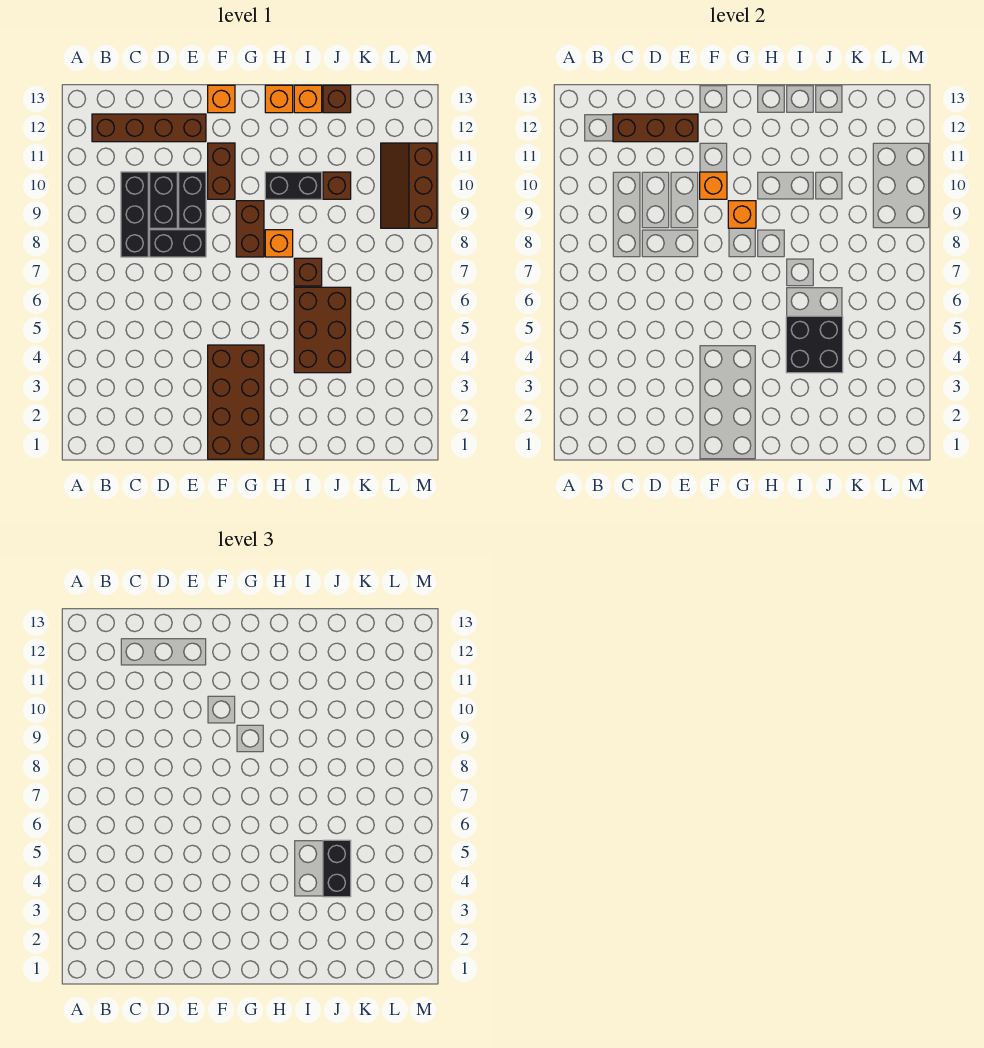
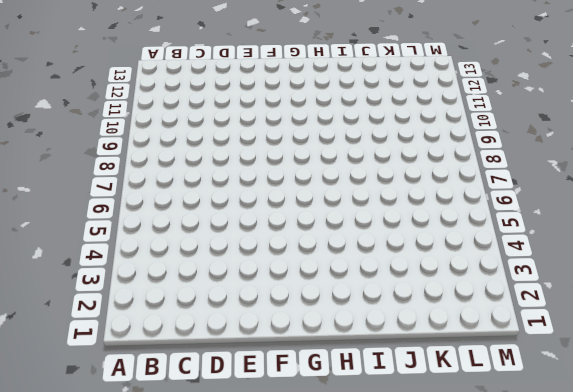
none -> brown 1x4 brick [92,114,206,142]
none -> black 1x3 brick [121,172,148,257]
none -> black 1x2 brick [150,230,206,257]

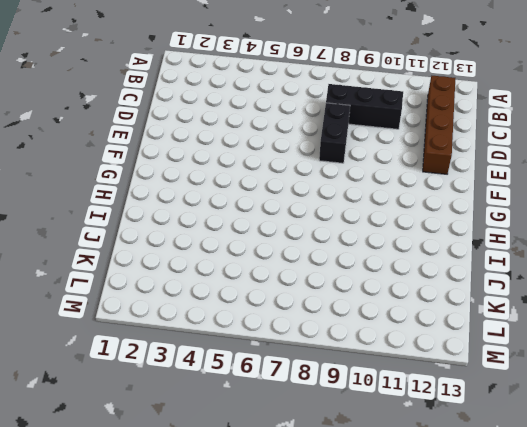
none -> black 1x2 brick [150,172,177,228]
none -> black 1x2 brick [179,172,206,228]
none -> brown 2x4 brick [208,345,264,459]

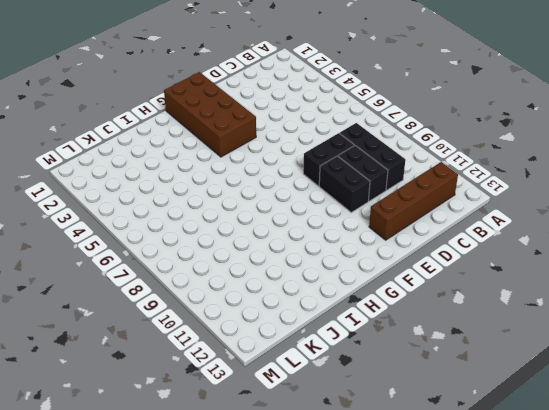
none -> brown 1x2 brick [208,143,235,199]
none -> orange 1x1 brick [208,85,235,113]
none -> brown 1x2 brick [236,201,264,257]

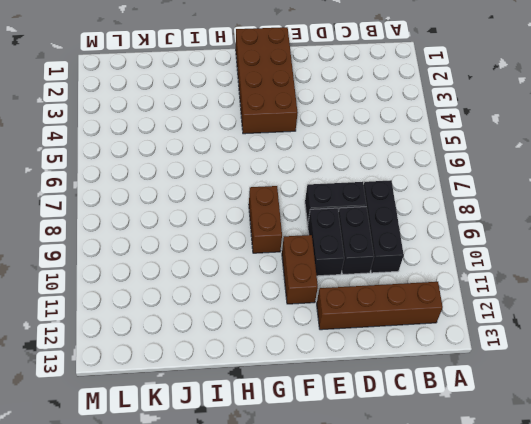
none -> orange 1x1 brick [208,85,235,113]
none -> orange 1x1 brick [265,230,293,257]
none -> black 1x2 brick [265,172,322,199]

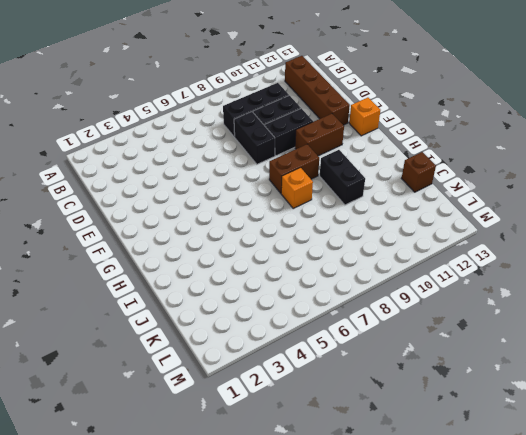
none -> brown 2x4 brick [208,345,264,459]
none -> orange 1x1 brick [265,85,293,113]
none -> brown 2x3 brick [294,287,351,373]

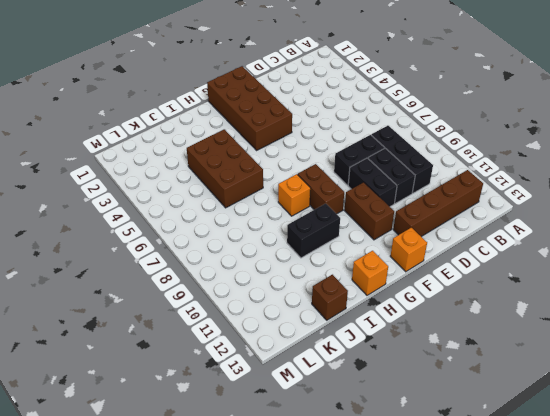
none -> brown 1x1 brick [294,258,322,286]
none -> orange 1x1 brick [294,85,322,113]
none -> brown 1x1 brick [323,172,351,199]

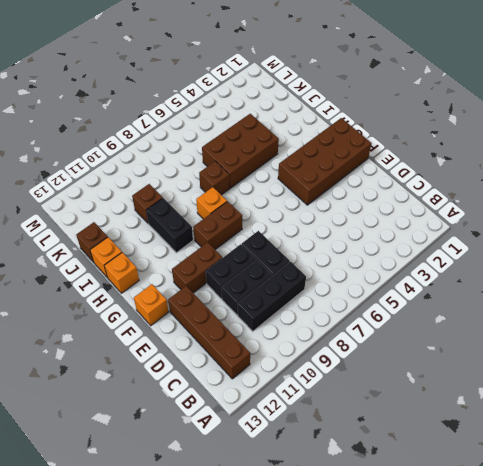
none -> brown 2x3 slope [381,143,437,228]
none -> brown 1x3 brick [613,114,698,142]
none -> orange 1x1 brick [700,172,727,199]

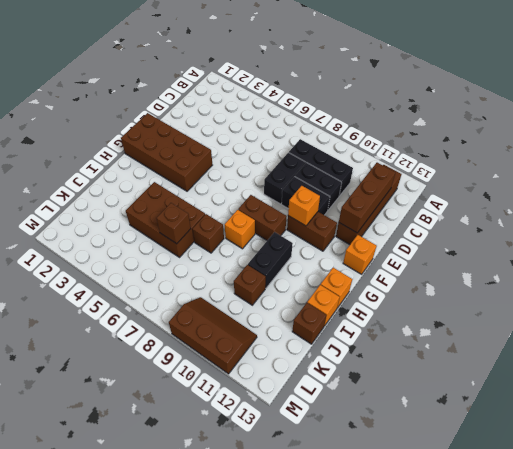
brown 1x1 brick [156,203,191,244] -> none
none -> orange 1x1 brick [728,201,756,228]
none -> black 2x2 brick [786,316,843,373]
none -> black 1x2 brick [323,840,351,897]

